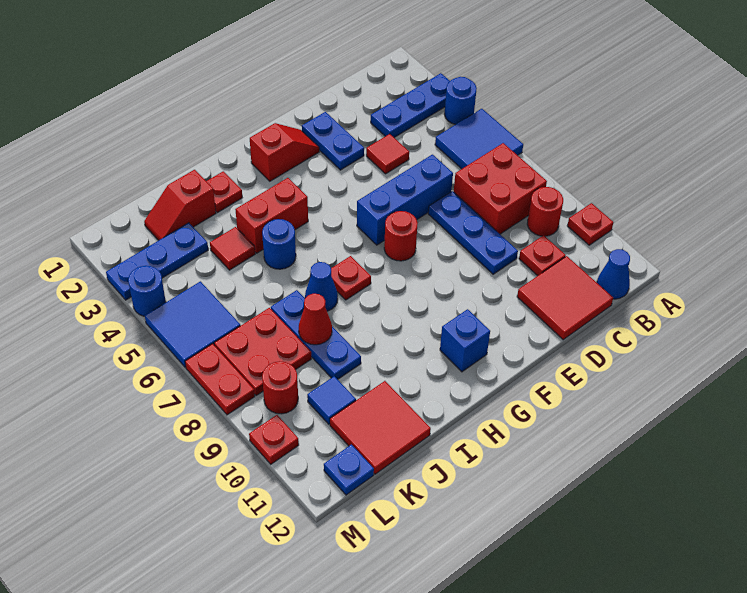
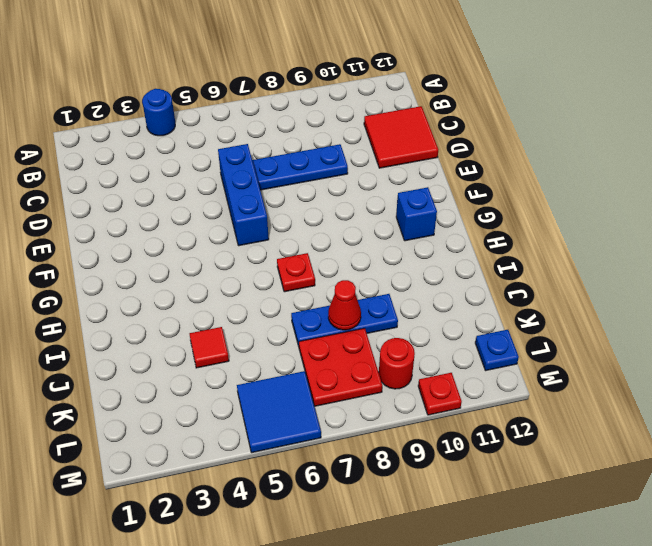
none -> blue 1x3 plate [371,73,450,137]
none -> blue 2x2 tile [435,109,523,169]
none -> red 1x1 plate [567,203,614,245]
none -> red 2x2 brick [454,143,547,234]

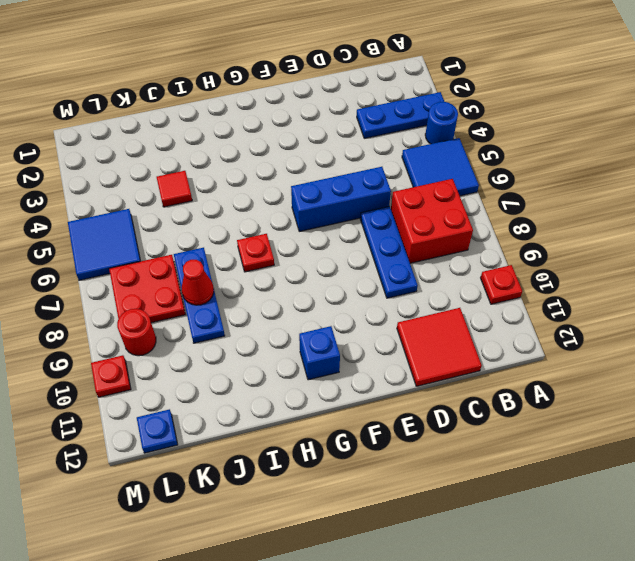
none -> red 1x1 round brick [527,187,563,236]
none -> blue 1x1 cone [597,249,630,299]
none -> red 1x1 plate [519,235,566,276]
none -> red 1x1 tile [366,134,409,174]

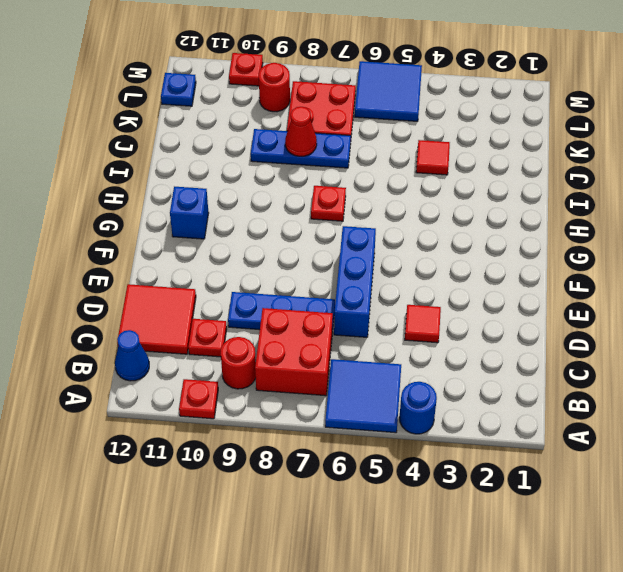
none -> blue 1x3 plate [371,73,450,137]
none -> blue 1x2 plate [302,112,364,170]
none -> red 1x2 slope [250,123,319,181]
none -> red 1x1 round brick [384,211,418,261]

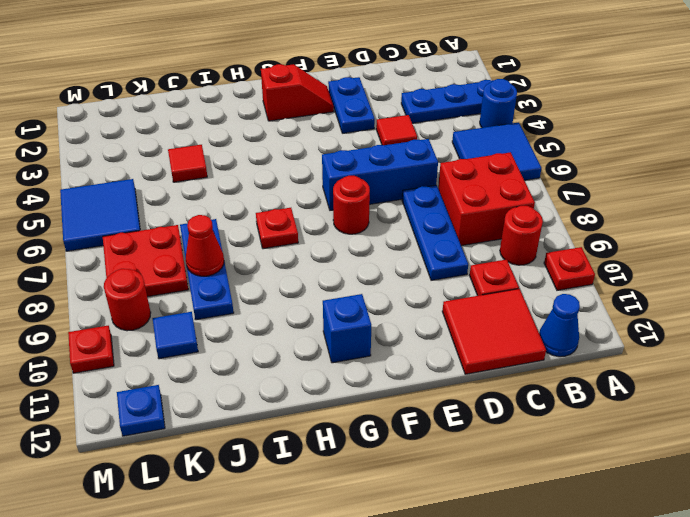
none -> red 1x2 brick [235,178,308,253]
none -> red 1x1 plate [206,171,242,213]
none -> blue 1x1 round brick [262,219,296,269]
none -> blue 1x1 cone [305,262,338,311]

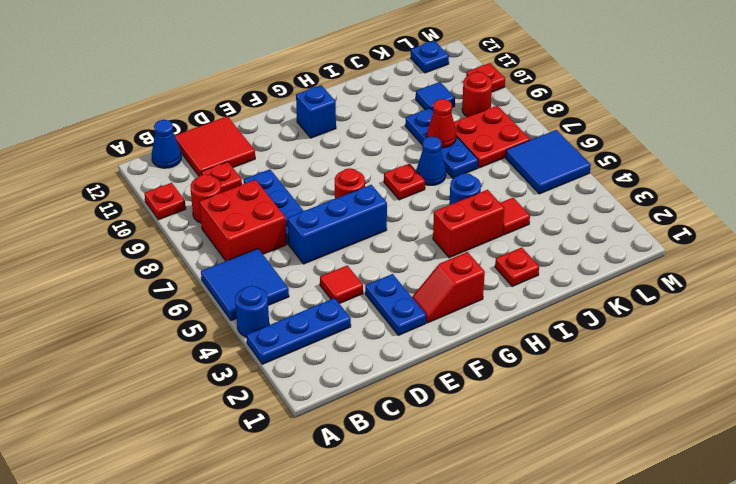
none -> red 1x2 slope [144,170,216,240]
none -> red 2x2 tile [330,381,431,474]
none -> blue 1x3 plate [106,223,208,300]
none -> blue 1x1 round brick [128,266,166,316]

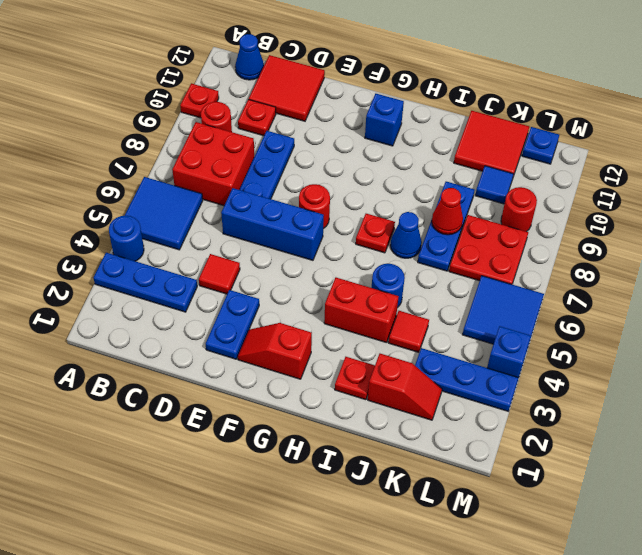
blue 1x1 brick [487,326,531,378] -> blue 1x1 round brick [128,266,166,316]
none -> red 1x2 plate [185,344,255,415]
none -> red 1x1 plate [249,415,299,464]

